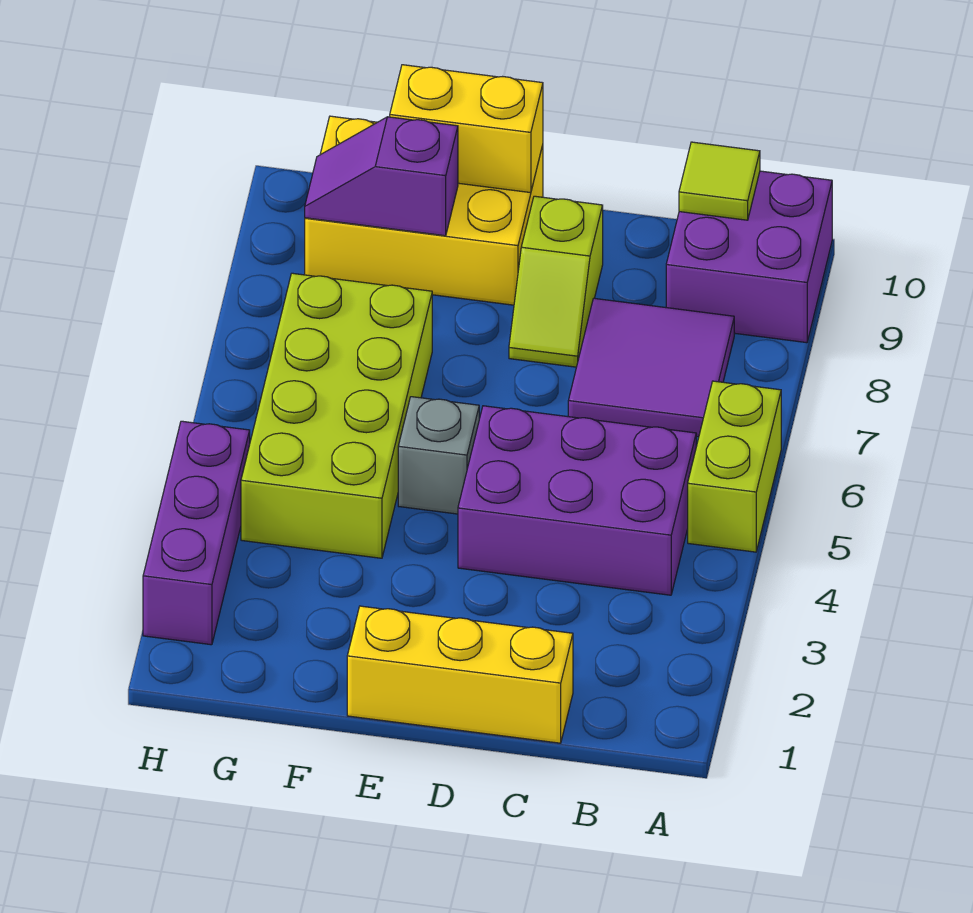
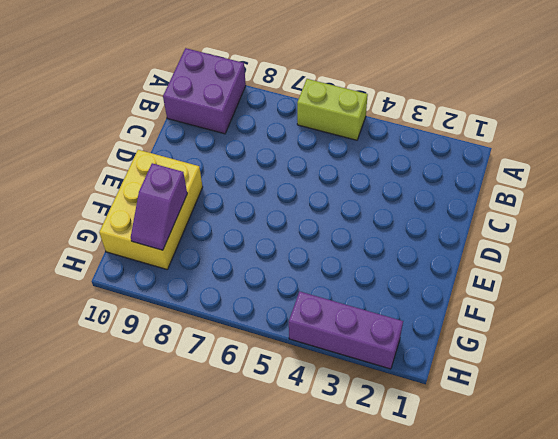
none -> purple 2x3 brick [458,406,696,595]
none -> purple 2x2 tile [568,298,734,437]
none -> yellow 1x3 brick [347,606,573,743]

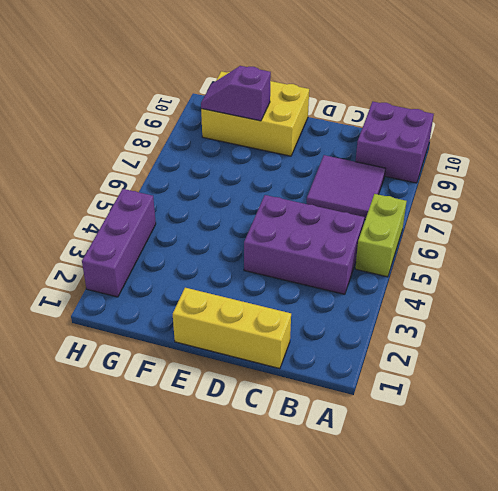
none -> lime 1x2 slope [509,196,603,367]
none -> grey 1x1 brick [398,397,479,514]
none -> lime 2x4 brick [241,273,432,558]

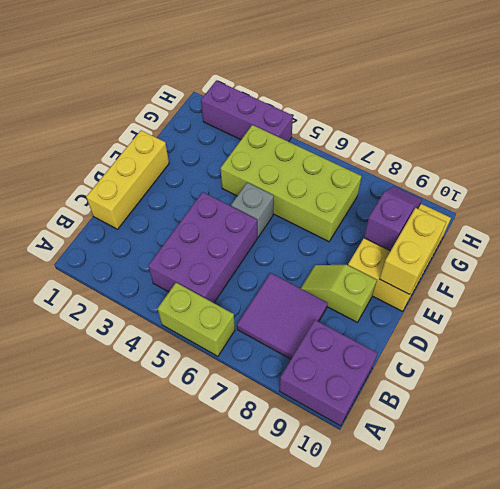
none -> lime 1x1 tile [679,142,760,220]

